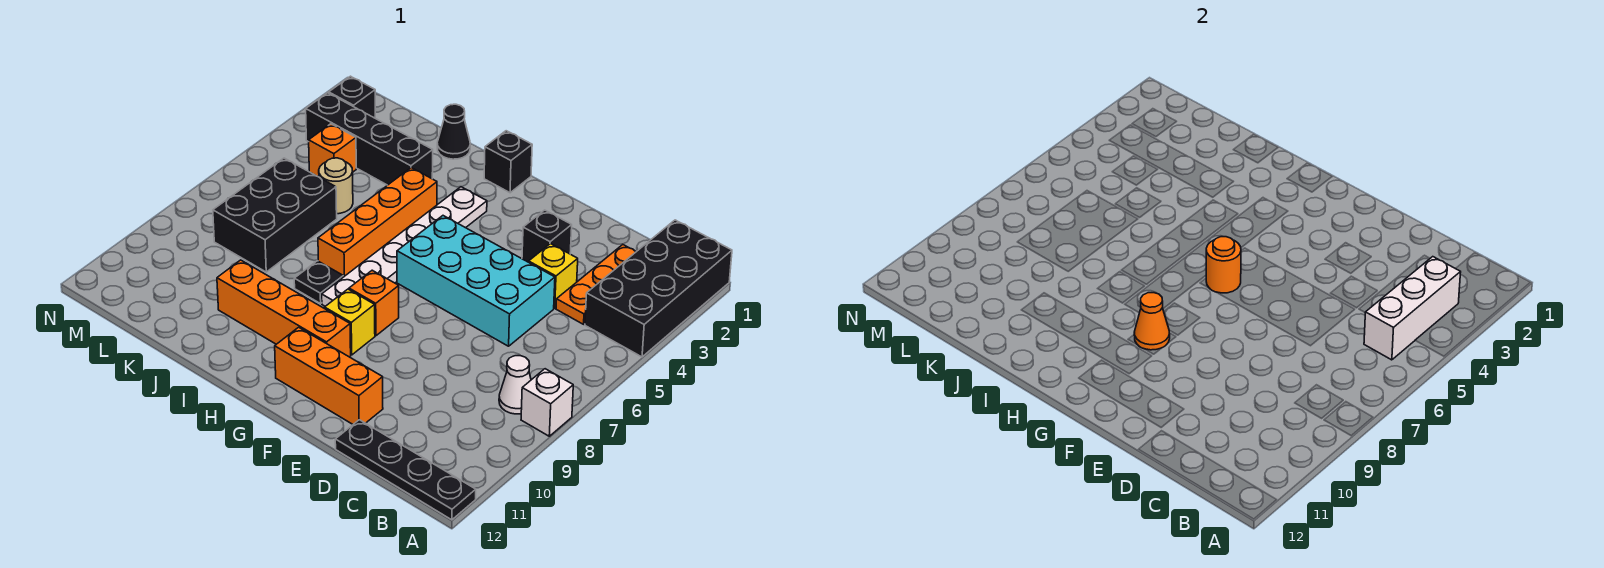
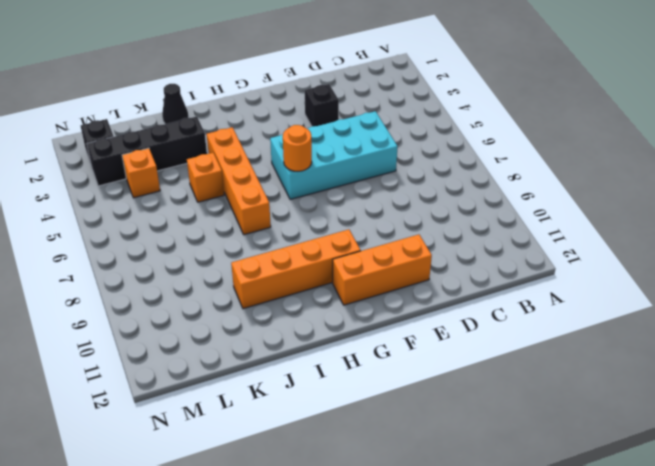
orange 1x1 brick [187,153,224,202] -> orange 1x1 brick moved to [349,270,399,336]
none -> black 2x4 brick [585,220,732,357]
none -> white 1x1 brick [521,369,573,436]
none -> black 1x4 plate [335,420,476,520]

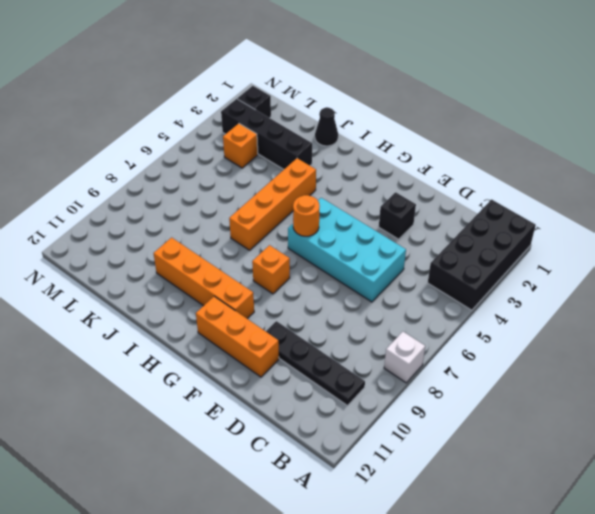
black 1x4 plate [266,321,365,406] -> black 1x4 plate moved to [335,420,476,520]
none -> white 1x1 cone [499,356,531,414]
none -> orange 1x3 plate [556,245,636,324]
none -> yellow 1x1 brick [529,244,578,308]

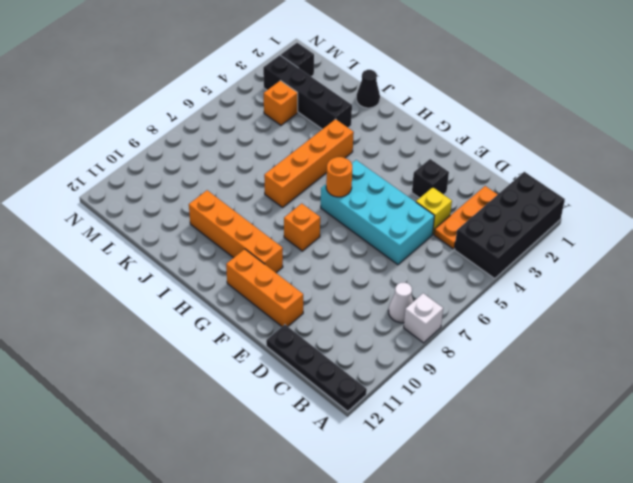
none -> yellow 1x1 brick [325,289,375,355]
none -> black 1x1 brick [484,131,532,193]
none -> white 1x6 plate [322,187,487,306]

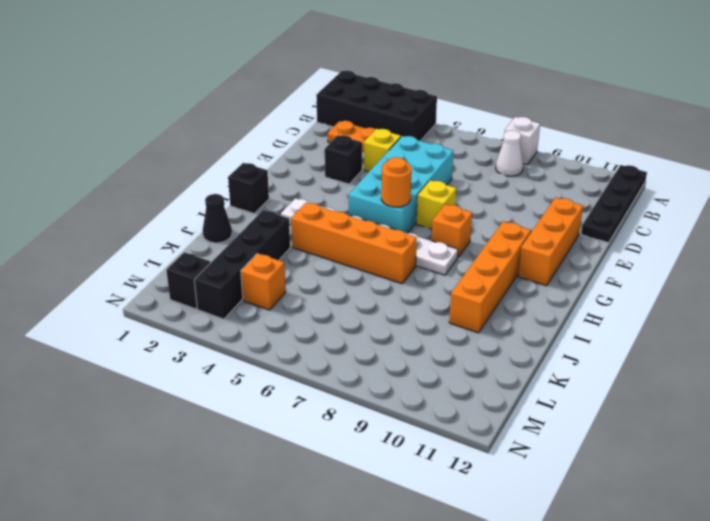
yellow 1x1 brick [416,180,456,229] -> yellow 1x1 brick moved to [325,289,375,355]
none -> black 1x1 plate [294,261,343,304]
none -> tan 1x1 round brick [319,158,353,214]
none -> black 2x3 brick [213,158,337,272]

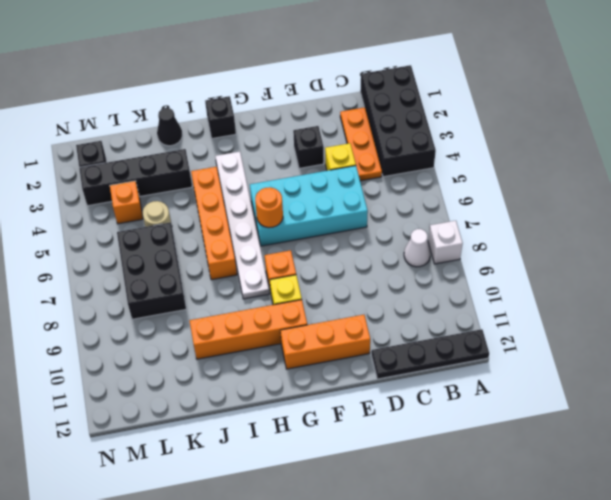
none -> black 1x1 plate [294,261,343,304]
none -> white 1x3 brick [1364,257,1461,360]
none -> orange 1x1 cone [1134,293,1170,350]

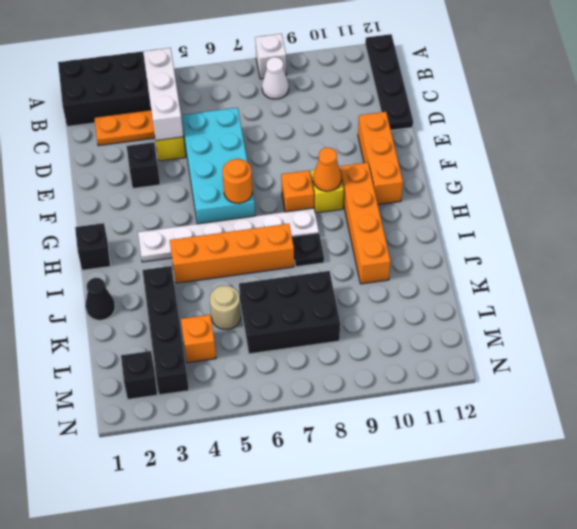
white 1x3 brick [143,48,183,141] -> white 1x3 brick turned to [1364,257,1461,360]

